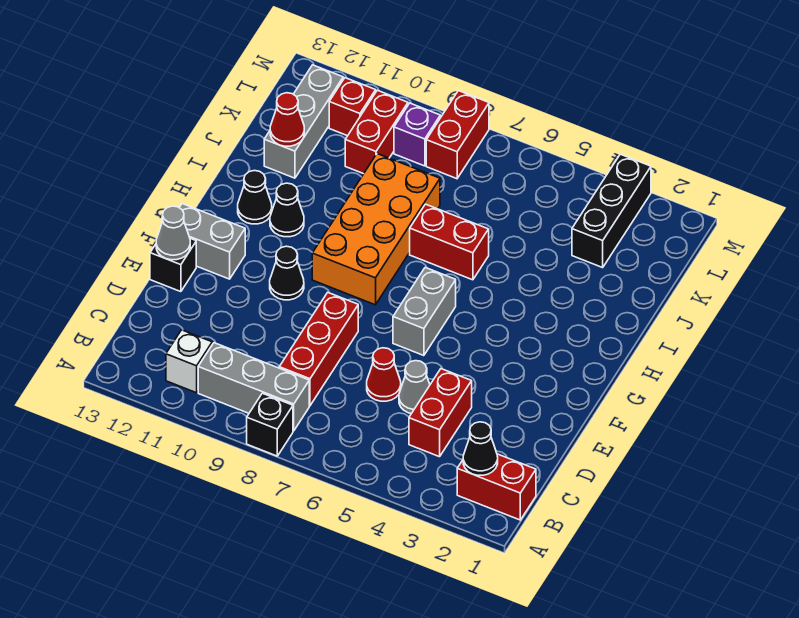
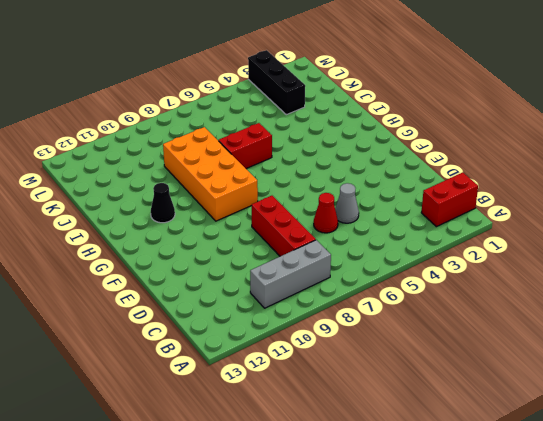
none -> black 1x1 brick [247,393,293,456]
none -> white 1x1 brick [166,330,212,393]
none -> red 1x2 brick [409,369,472,457]

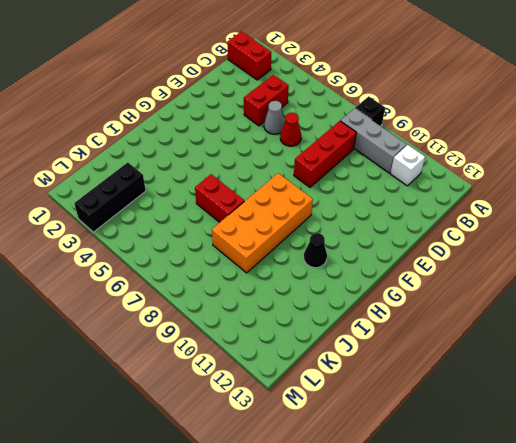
none -> black 1x1 brick [150,238,196,292]
none -> grey 1x2 brick [393,267,456,356]
none -> black 1x1 cone [270,246,304,300]

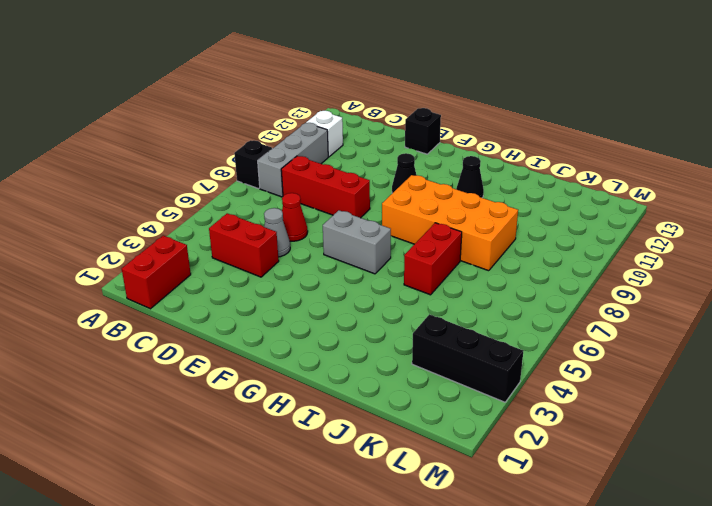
none -> grey 1x2 brick [179,204,245,279]
none -> black 1x1 cone [238,171,272,224]
none -> grey 1x3 brick [264,65,343,178]

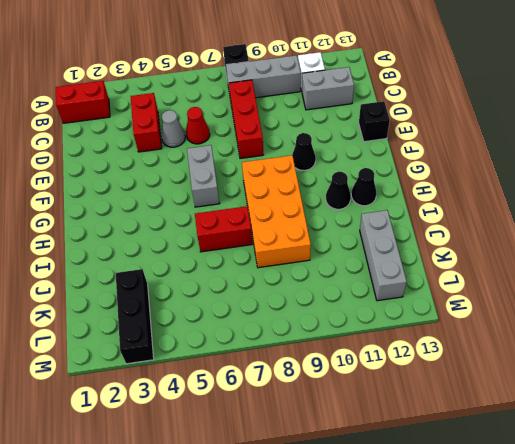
grey 1x2 brick [302,67,354,110] -> grey 1x2 brick moved to [179,204,245,279]
none -> red 1x2 brick [345,90,408,174]
none -> red 1x2 brick [426,91,489,179]
none -> purple 1x1 brick [394,103,440,166]

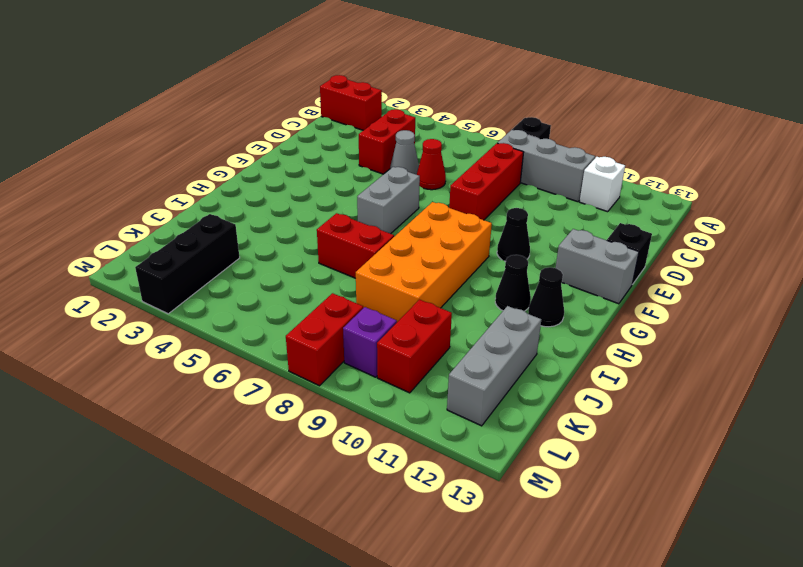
none -> red 1x1 brick [329,78,376,136]
none -> black 1x1 cone [463,422,498,475]
none -> grey 1x1 cone [156,206,190,260]

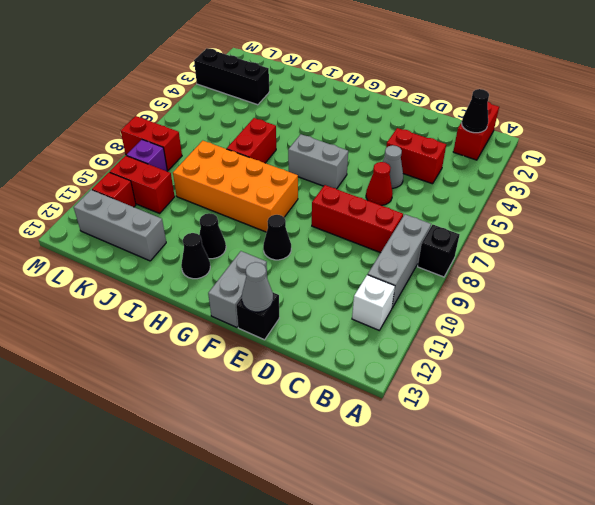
none -> red 1x1 cone [270,93,304,146]

